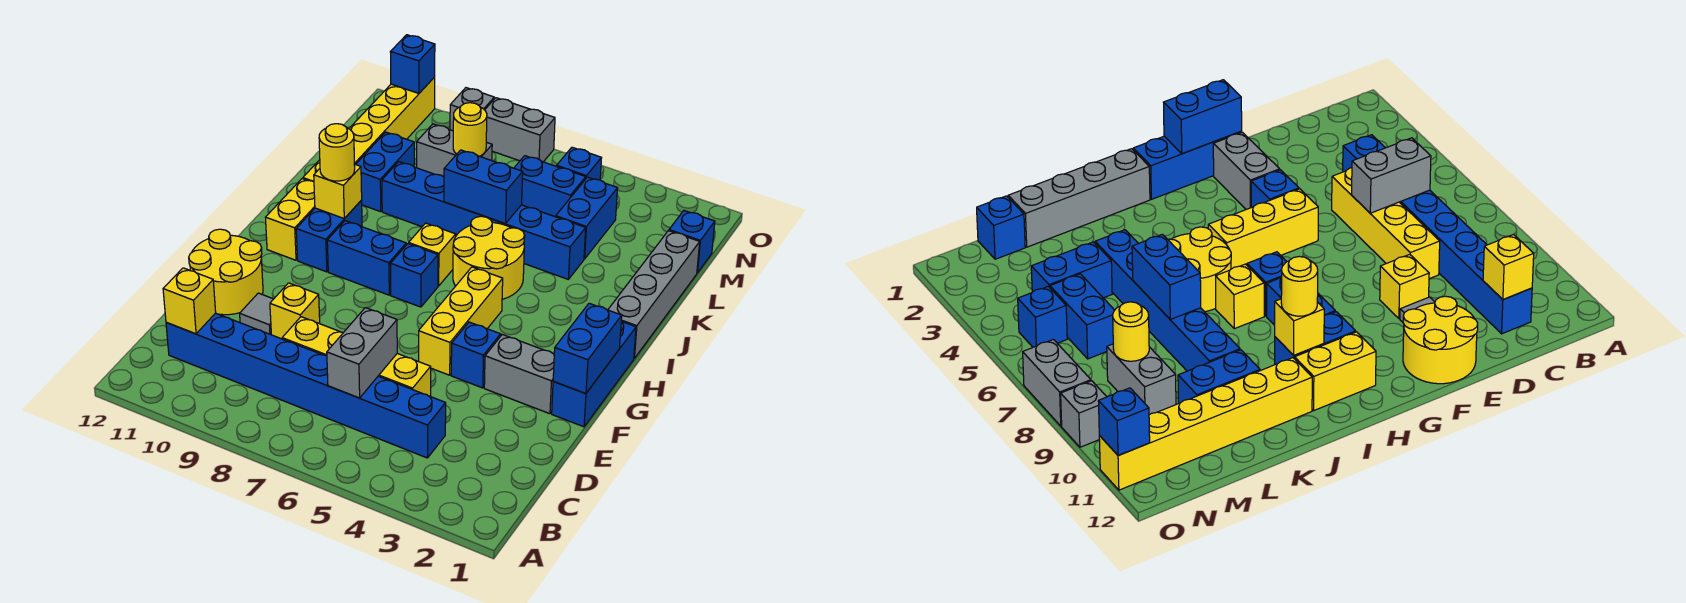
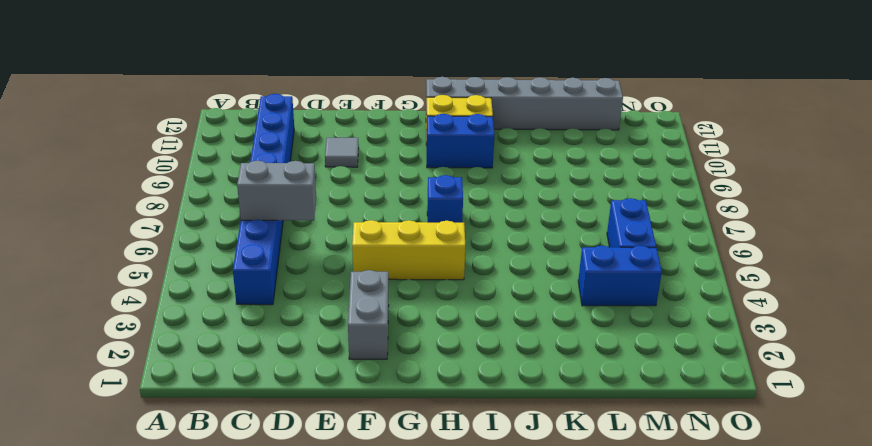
grey 1x6 brick [426,77,623,130] -> none
none -> yellow 1x4 brick [282,317,431,396]
none -> yellow 1x1 brick [270,283,320,339]
none -> yellow 2x2 round brick [189,229,263,315]
none -> blue 1x3 brick [552,321,636,427]

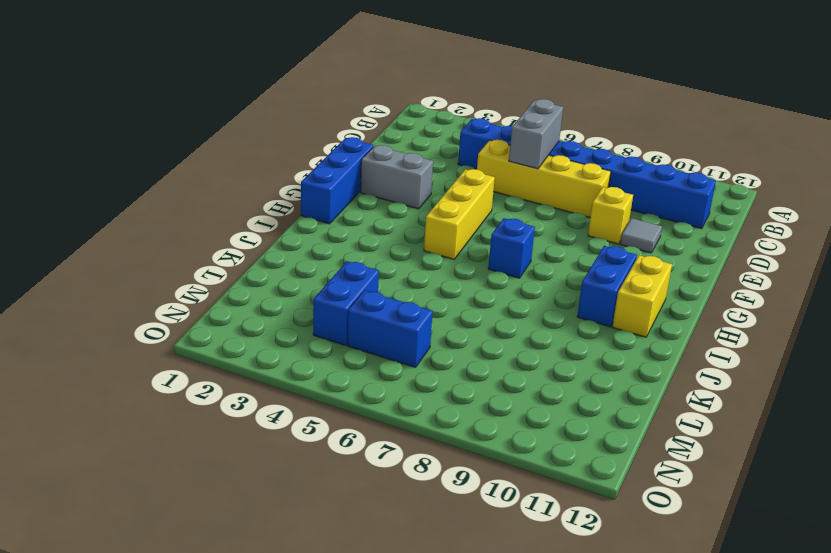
none -> yellow 2x2 round brick [189,229,263,315]
none -> blue 1x1 brick [451,322,501,388]
none -> blue 1x2 brick [327,221,406,295]
none -> grey 1x4 brick [608,231,700,358]

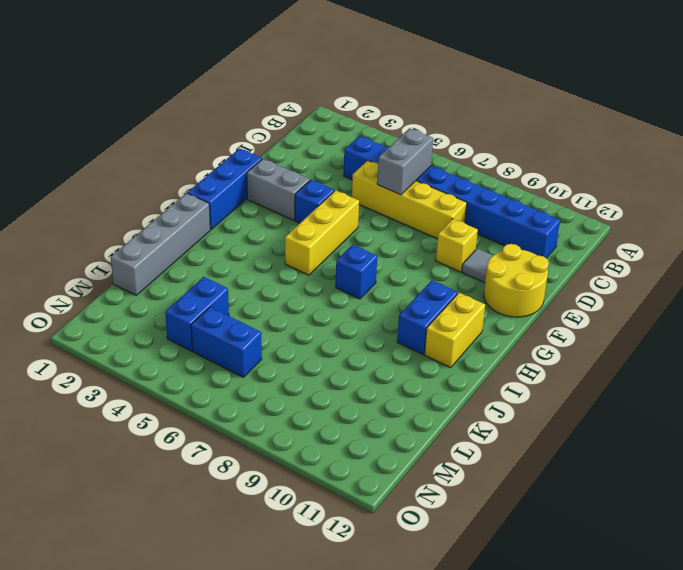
none -> blue 1x2 brick [327,221,406,295]
none -> yellow 2x2 round brick [453,216,525,299]
none -> yellow 1x1 brick [409,223,456,286]
none -> yellow 1x6 brick [303,77,435,182]

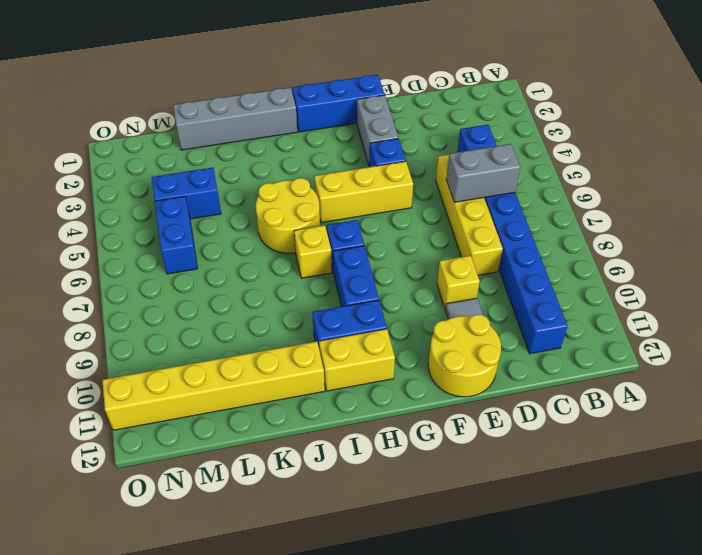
none -> blue 1x6 brick [382,162,586,279]
none -> blue 1x2 brick [356,132,414,212]
none -> blue 1x1 brick [669,211,715,273]
none -> grey 1x2 brick [417,124,492,177]

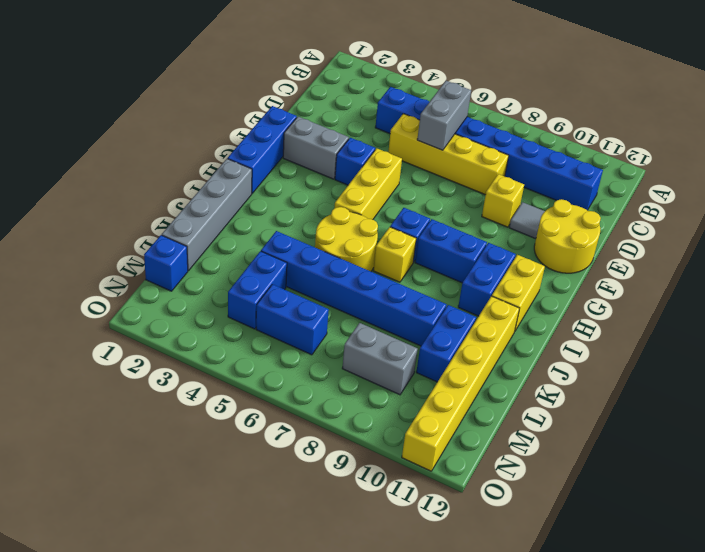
none -> blue 1x1 brick [557,147,601,180]
none -> grey 1x2 brick [485,98,555,162]
none -> grey 1x1 brick [450,88,494,131]
none -> yellow 1x1 brick [163,268,216,334]

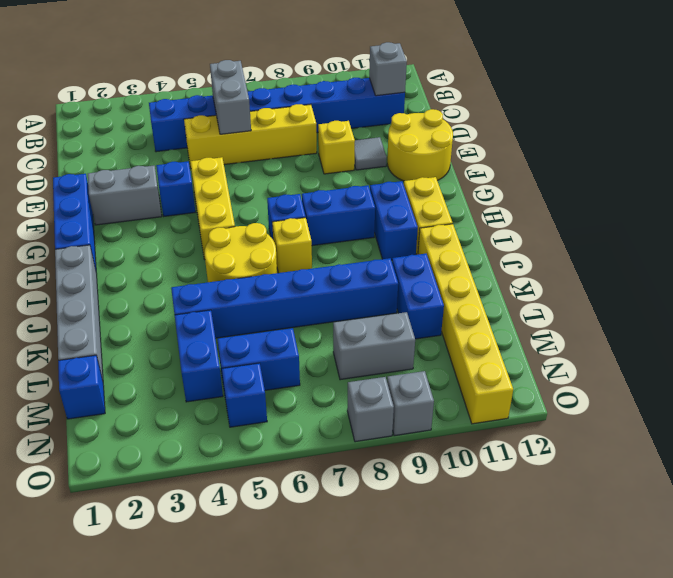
grey 1x1 brick [369,42,407,96] -> yellow 1x1 brick [163,268,216,334]
grey 1x1 brick [347,377,394,442] -> grey 1x2 brick [485,98,555,162]
none -> blue 1x2 brick [553,303,622,394]
none -> yellow 1x1 brick [314,164,362,219]
none -> blue 1x2 brick [444,150,523,224]
none -> yellow 1x1 round brick [453,103,487,156]

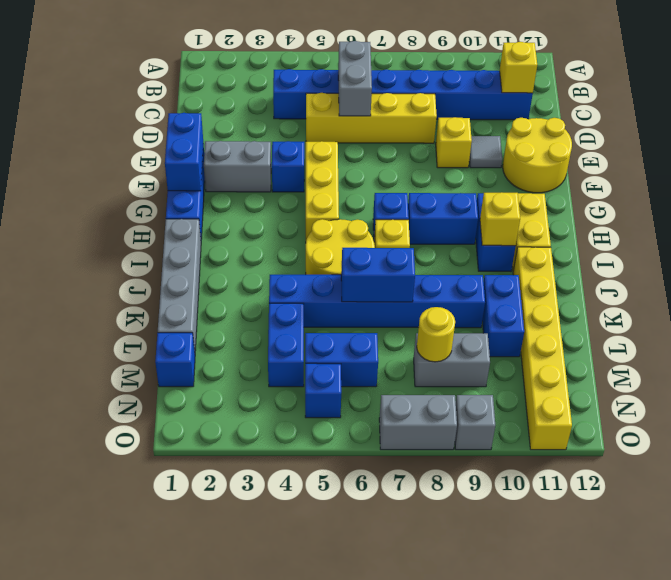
none -> blue 1x1 brick [390,35,435,93]
none -> yellow 1x1 round brick [319,124,355,181]

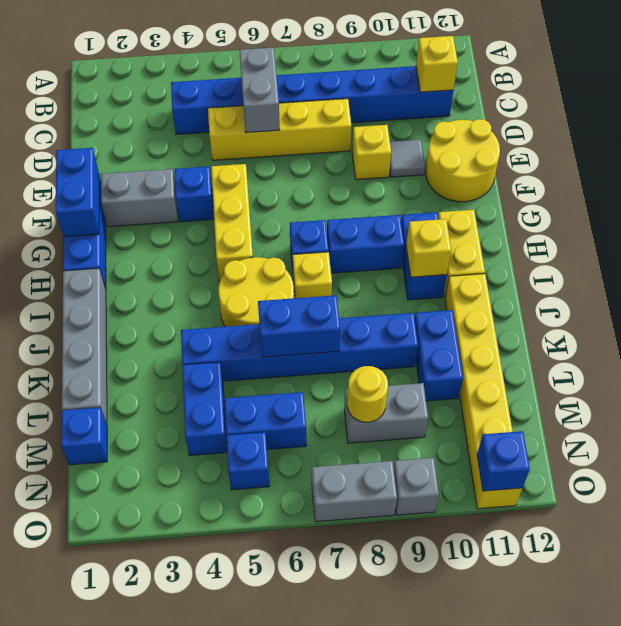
none -> yellow 1x1 round brick [319,124,355,181]

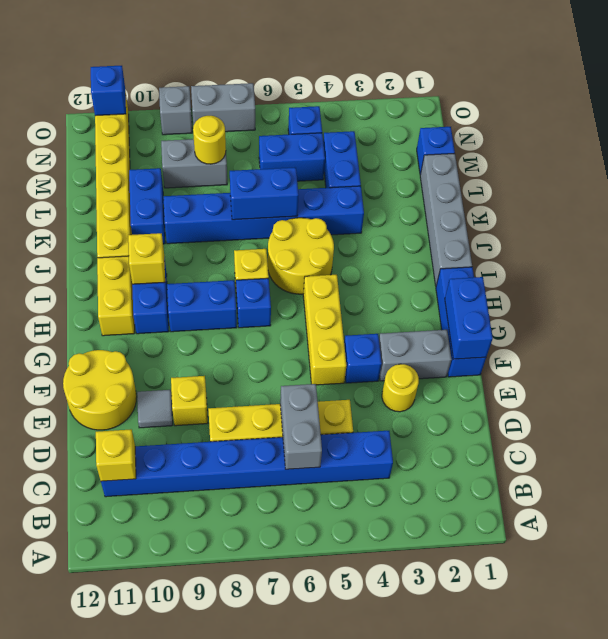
yellow 1x1 round brick [382,364,419,412] -> yellow 1x1 round brick moved to [319,124,355,181]

